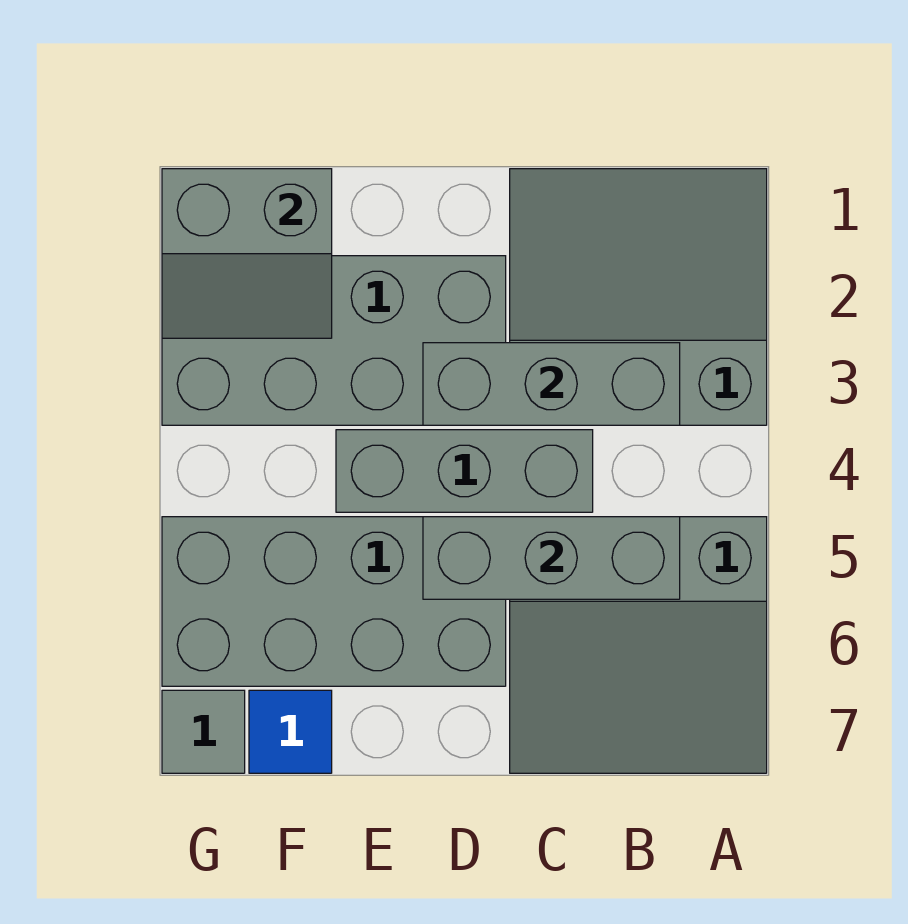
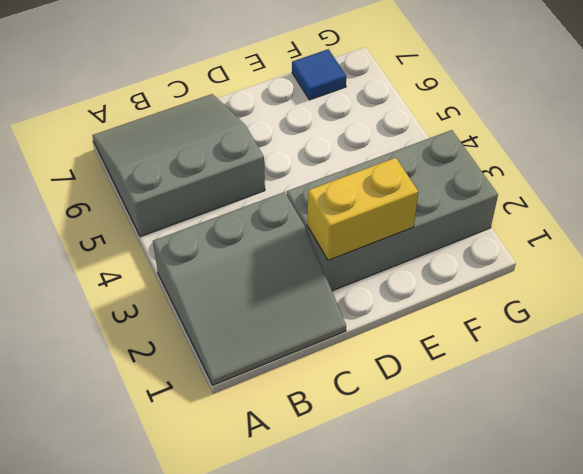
yellow 1x2 brick [307,158,418,260] -> none
none -> grey 1x3 brick [336,430,593,512]
none -> grey 2x4 brick [162,517,506,686]

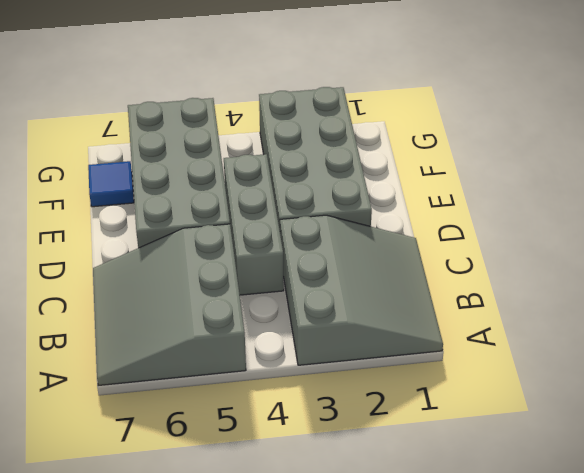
none -> grey 1x1 tile [162,690,245,773]
none -> grey 1x3 brick [423,343,680,425]

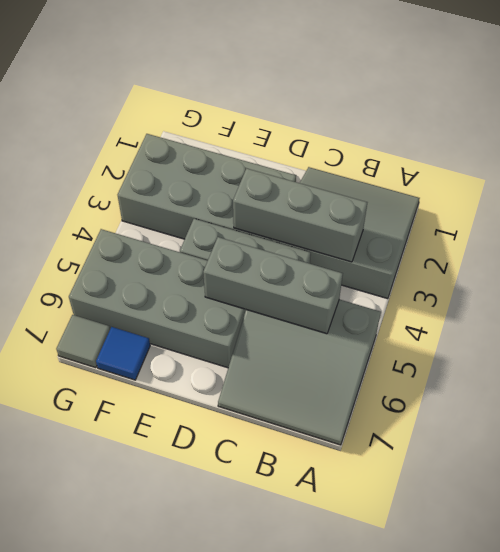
none -> grey 2x2 slope [162,169,332,338]

